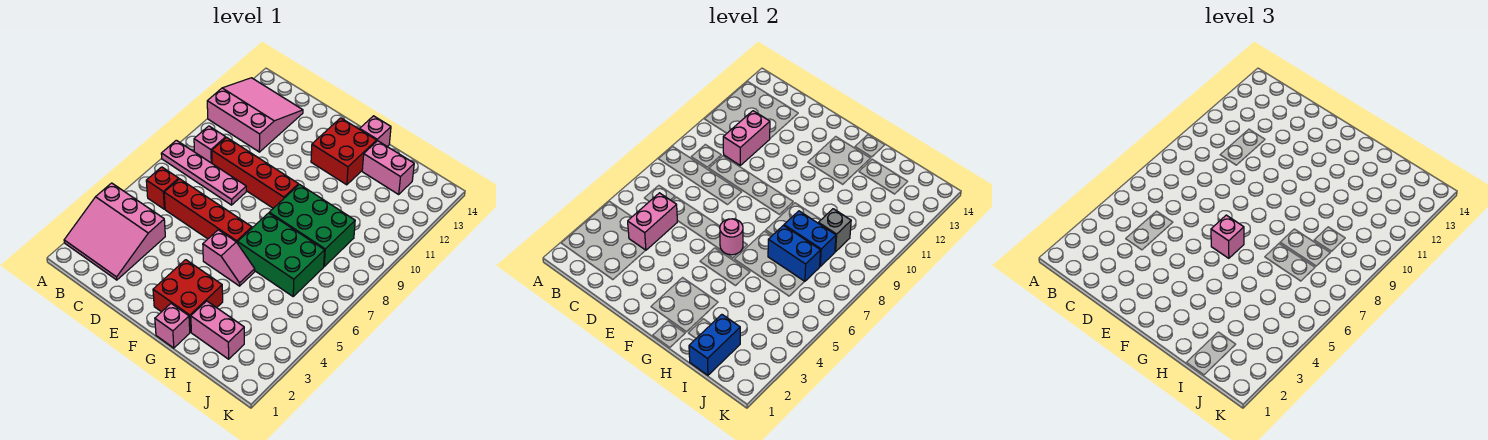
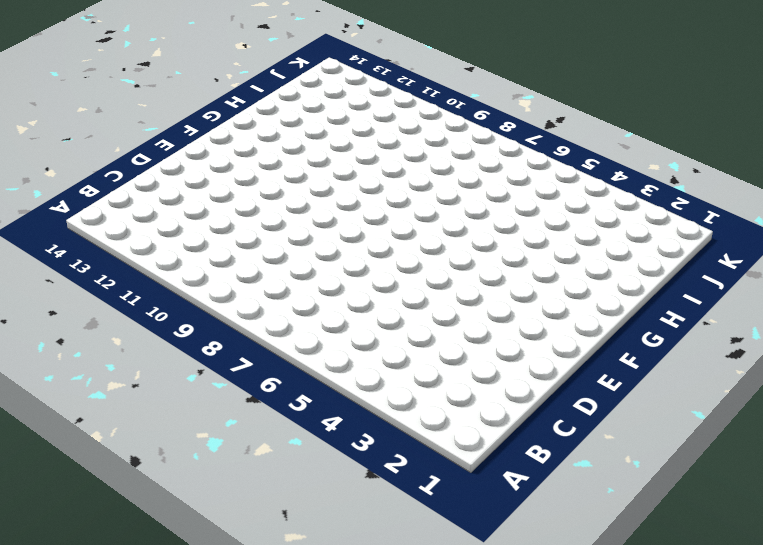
none -> pink 3x3 slope [64,183,165,280]
none -> pink 1x4 plate [161,140,246,205]
none -> pink 3x3 slope [207,78,303,152]

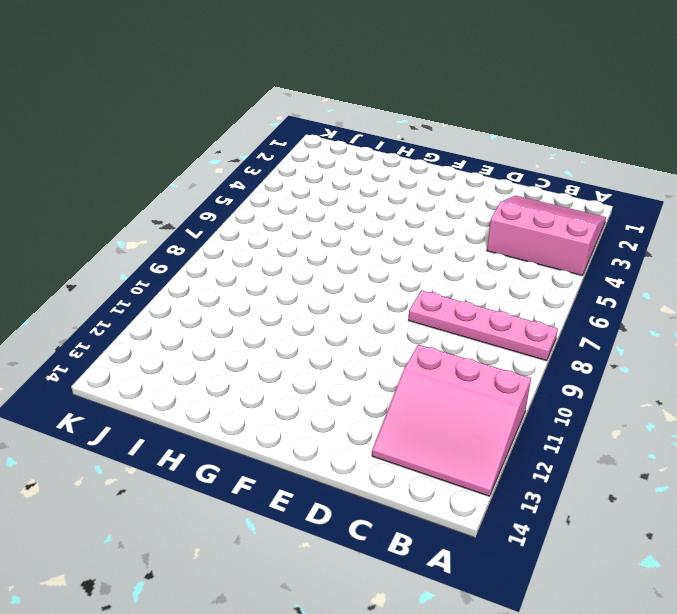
none -> red 1x1 brick [146,167,179,209]
none -> pink 1x1 brick [194,126,226,163]
none -> red 1x4 brick [164,179,252,243]

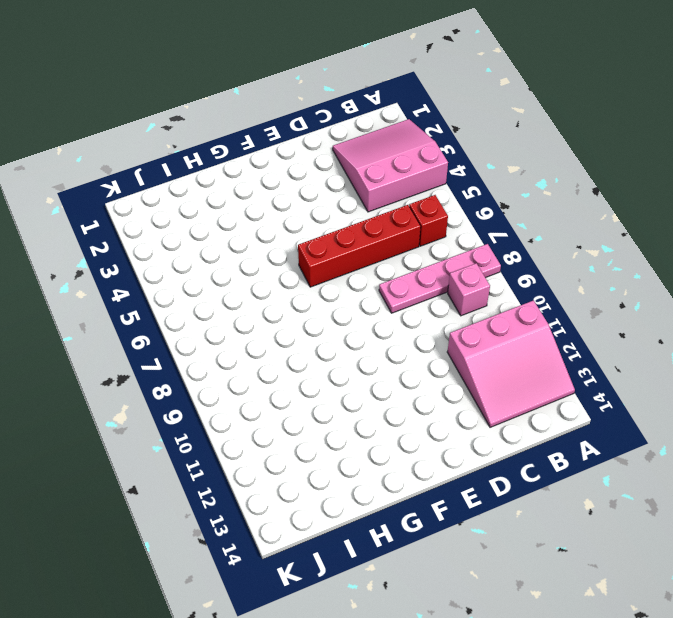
none -> red 1x4 brick [212,137,299,208]
none -> red 2x2 brick [153,260,223,332]
none -> pink 1x2 slope [203,230,255,286]

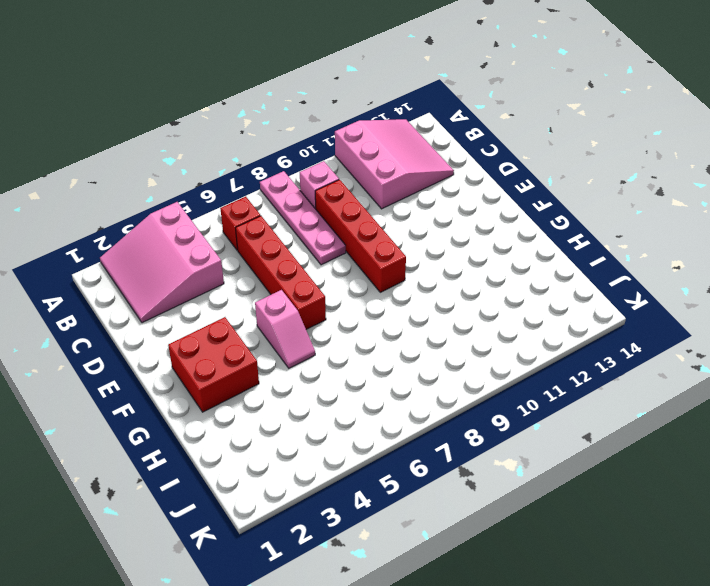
none -> red 2x2 brick [311,118,377,185]
none -> pink 1x1 brick [155,304,190,348]
none -> green 2x3 brick [238,213,325,296]

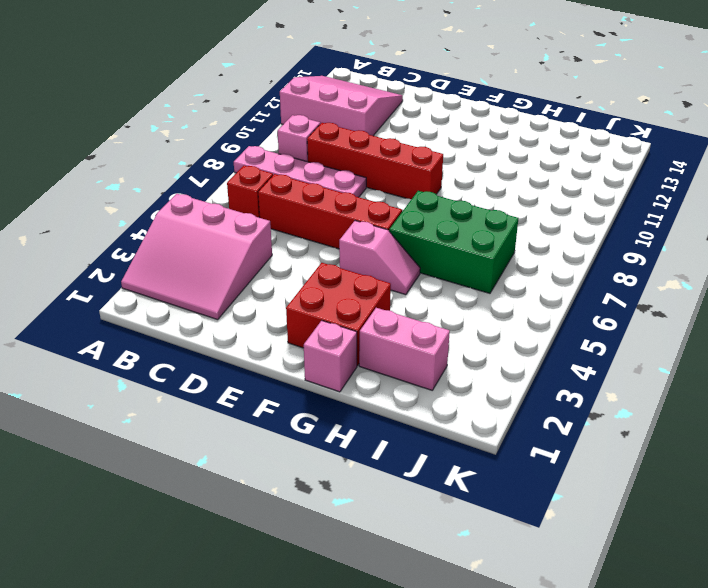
none -> red 2x2 brick [311,118,377,185]
none -> green 2x3 brick [269,185,355,266]
none -> pink 1x1 brick [360,116,391,147]

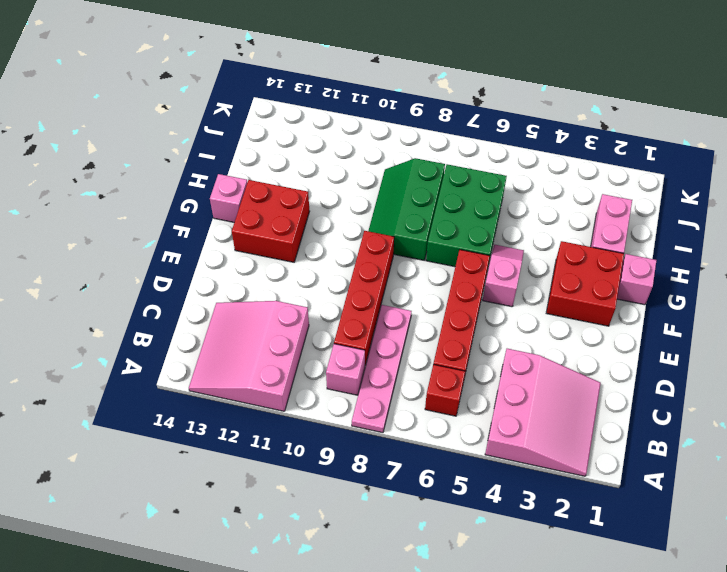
green 2x3 slope [369,158,445,260] -> green 2x3 brick [269,185,355,266]
none -> pink 1x2 brick [362,141,414,194]
none -> pink 1x2 brick [628,193,677,250]
none -> pink 1x2 brick [723,111,770,165]

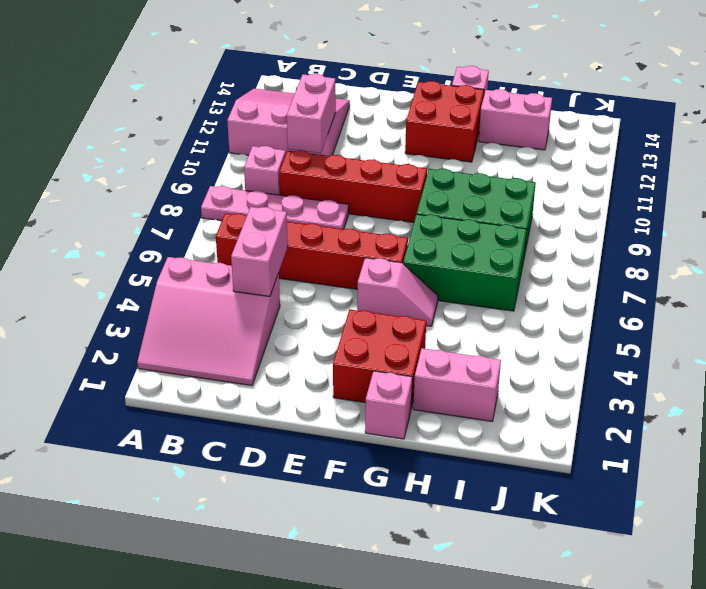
none -> pink 1x1 round brick [720,219,743,255]
none -> blue 1x2 brick [768,225,821,282]
none -> blue 1x2 brick [784,211,836,266]

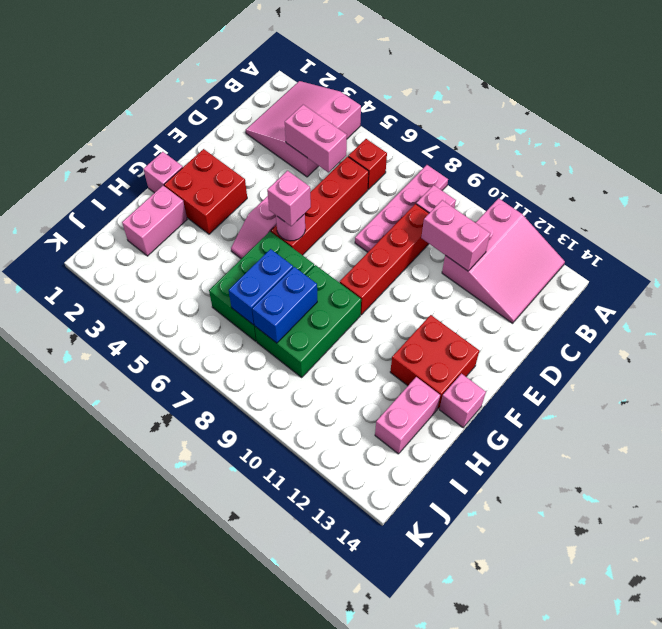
none -> blue 1x2 brick [689,315,740,375]
none -> grey 1x1 brick [818,209,851,252]

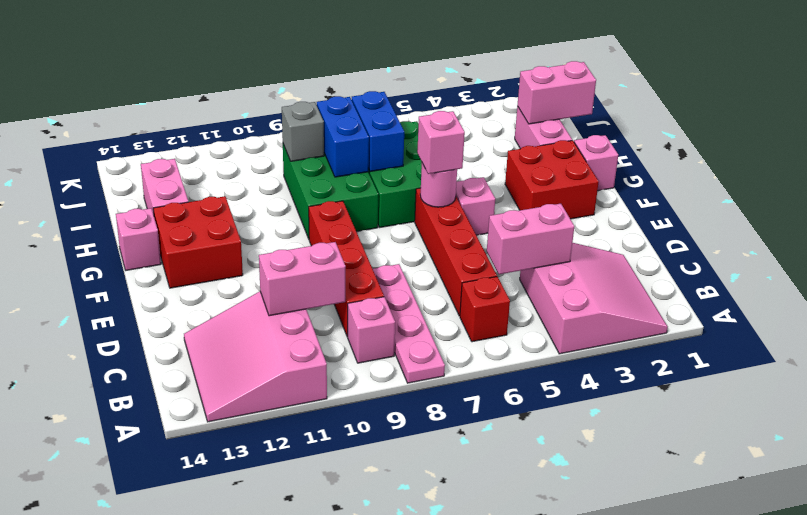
pink 1x2 brick [517,61,596,124] -> blue 1x2 brick [689,315,740,375]

